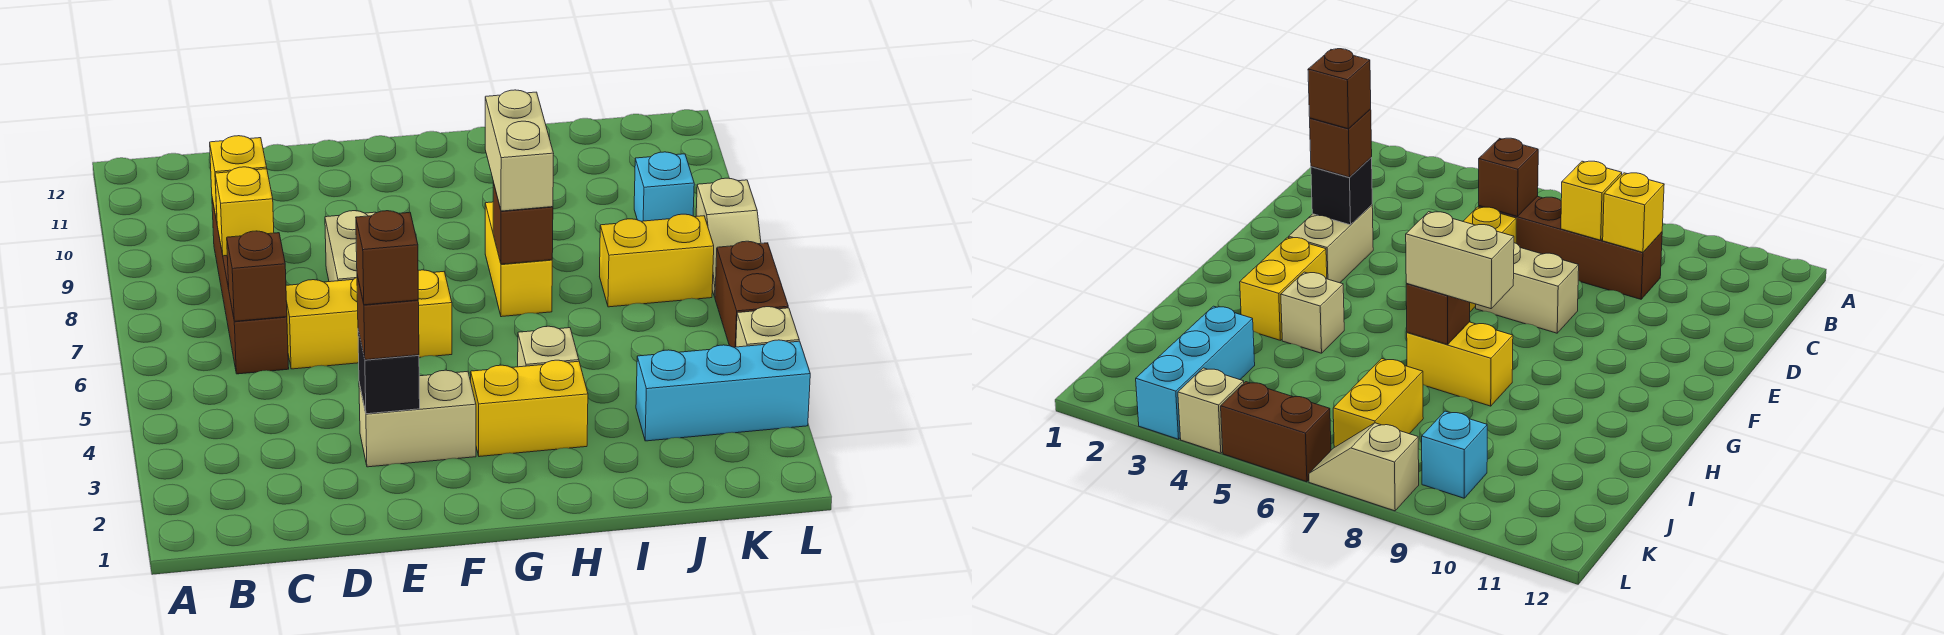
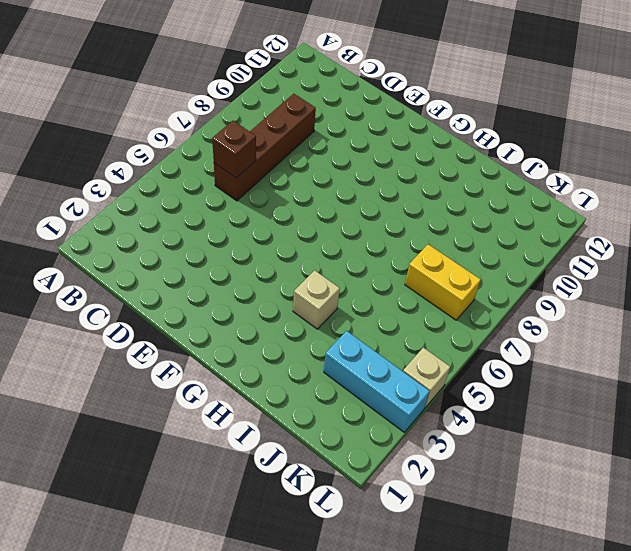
none -> yellow 1x3 brick [286,270,452,369]
none -> tan 1x2 brick [359,370,476,467]
none -> tan 1x2 brick [325,211,376,282]

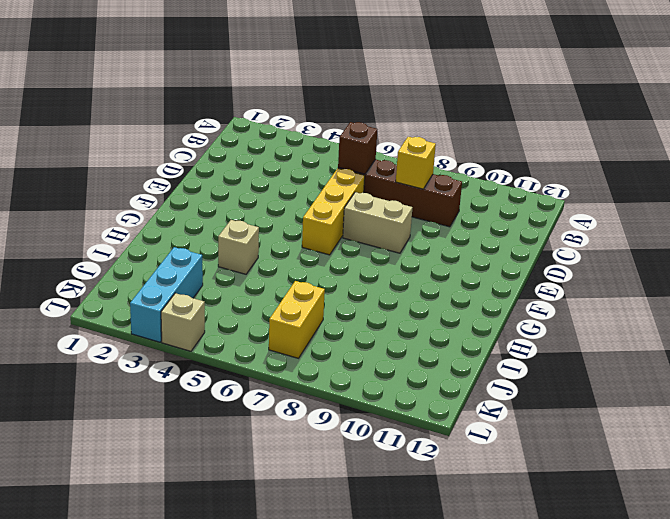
none -> tan 1x2 brick [359,370,476,467]
none -> yellow 1x2 brick [471,360,588,457]
none -> yellow 1x2 brick [485,202,552,317]

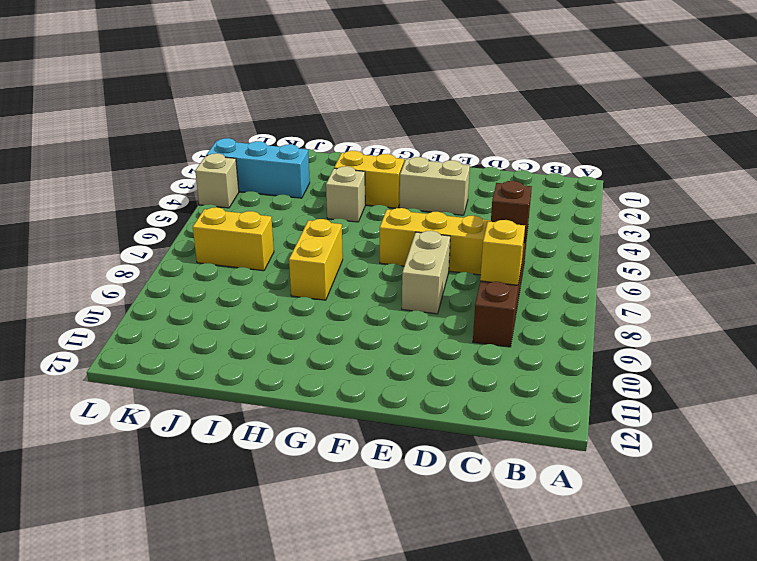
none -> cyan 1x1 brick [634,152,694,221]
none -> brown 1x2 brick [715,241,788,347]
none -> tan 1x2 slope [696,178,761,297]

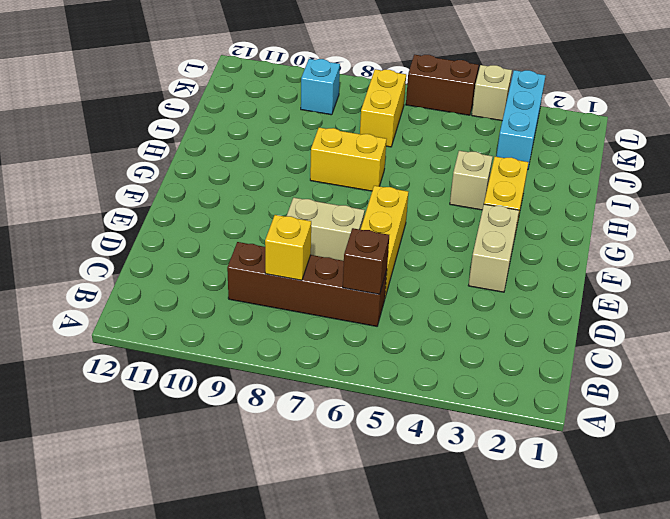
none -> tan 1x2 slope [696,178,761,297]
none -> yellow 1x1 brick [210,136,267,221]
none -> black 1x1 brick [358,330,420,414]

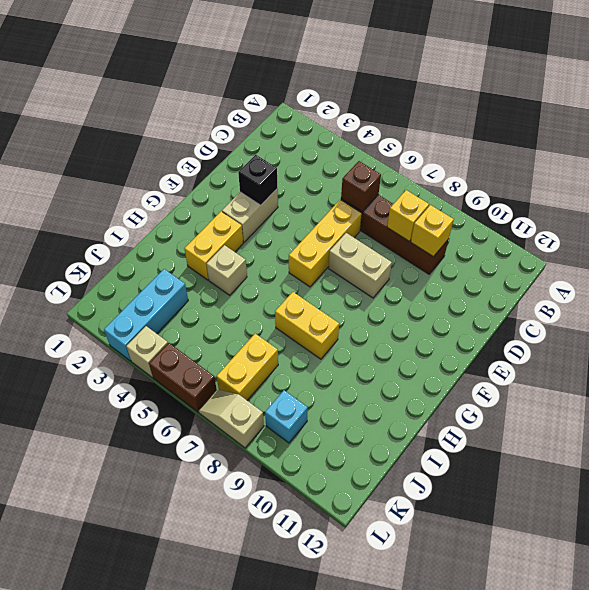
none -> brown 1x1 brick [493,182,553,264]
none -> brown 1x1 brick [357,275,419,360]
none -> tan 1x2 brick [485,90,554,211]

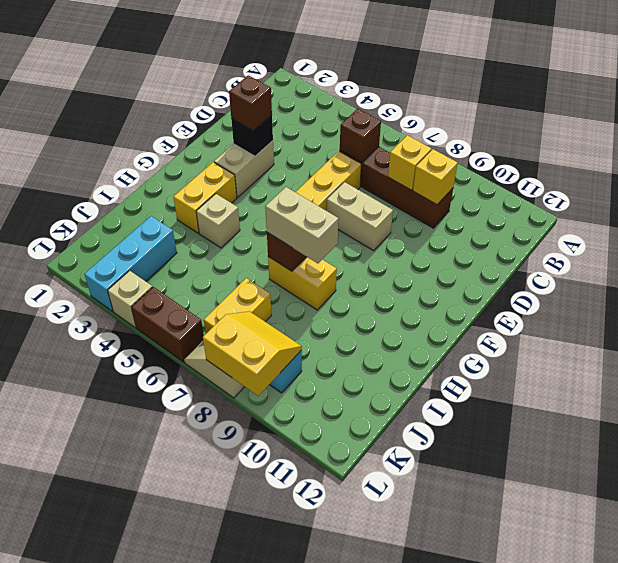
yellow 2x2 slope [203,311,302,396] -> none
none -> brown 1x1 brick [356,211,418,305]

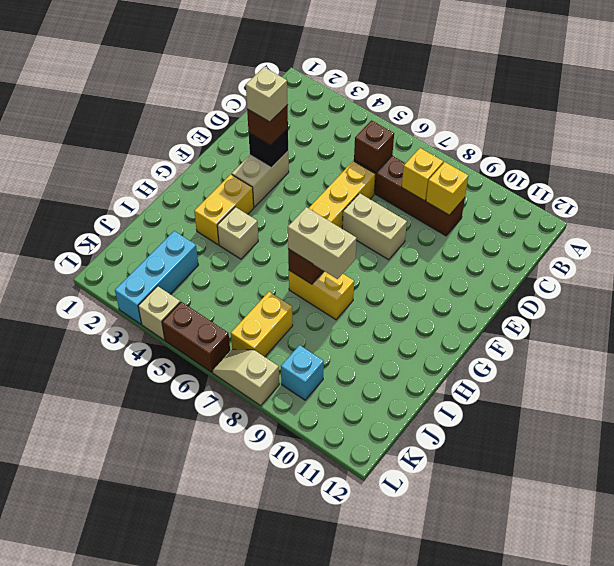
tan 1x1 brick [246,67,288,122] -> brown 1x1 brick [356,211,418,305]

